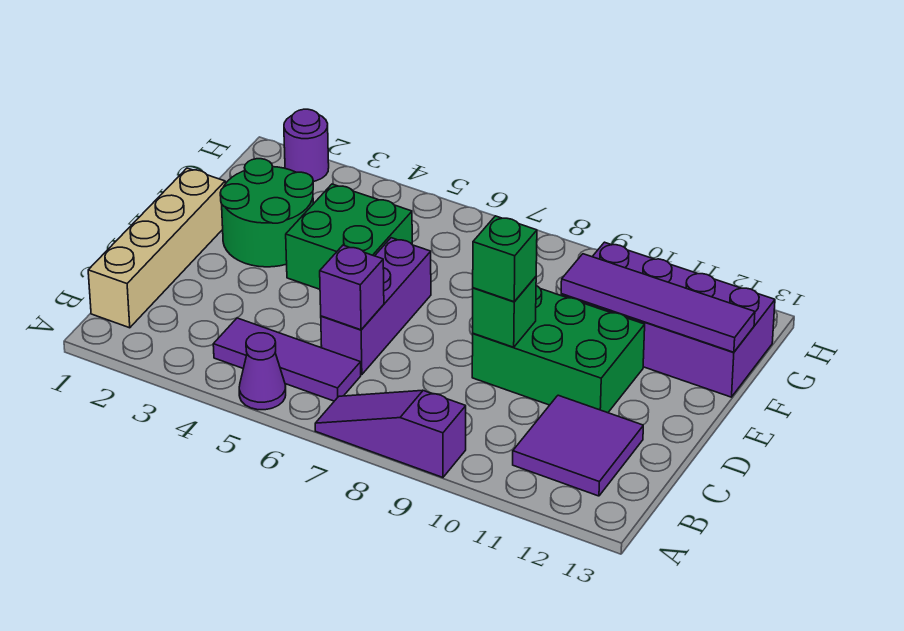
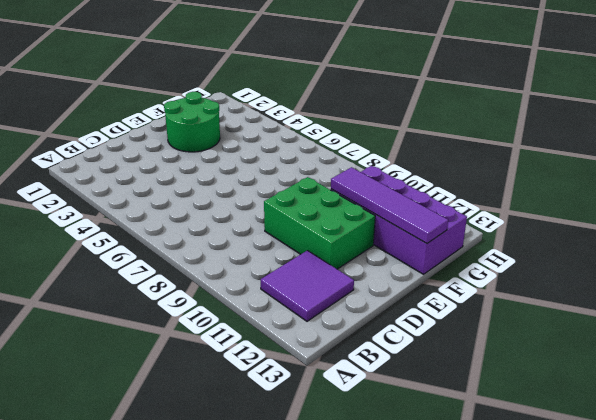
none -> purple 1x1 cone [239,333,286,410]
none -> purple 1x3 slope [315,390,466,477]
none -> tan 1x4 brick [88,168,225,328]

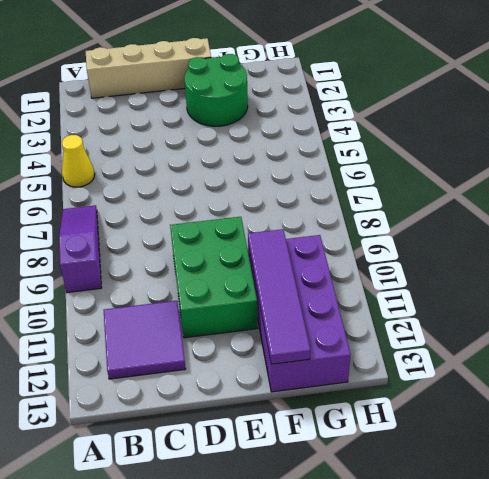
yellow 1x1 cone [62,135,95,187] -> purple 1x1 cone [239,333,286,410]
none -> purple 1x3 tile [213,318,361,401]
none -> purple 1x3 brick [321,238,431,375]
none -> green 2x2 brick [286,184,412,289]

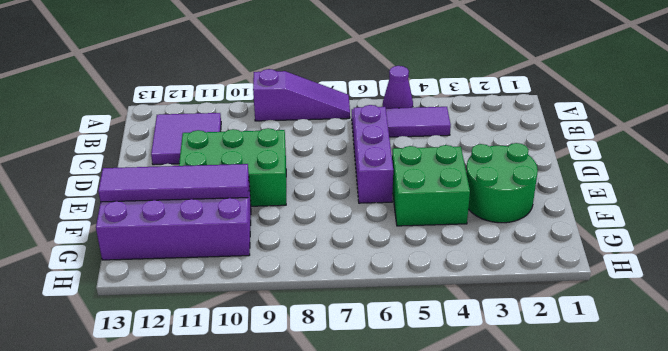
none -> tan 1x4 brick [88,168,225,328]
none -> purple 1x1 round brick [284,109,329,181]
none -> purple 1x1 brick [320,245,384,330]

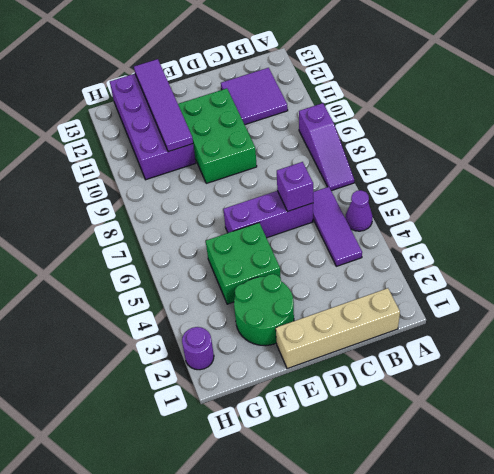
none -> green 1x1 brick [473,277,536,347]
none -> green 1x1 brick [473,216,537,302]

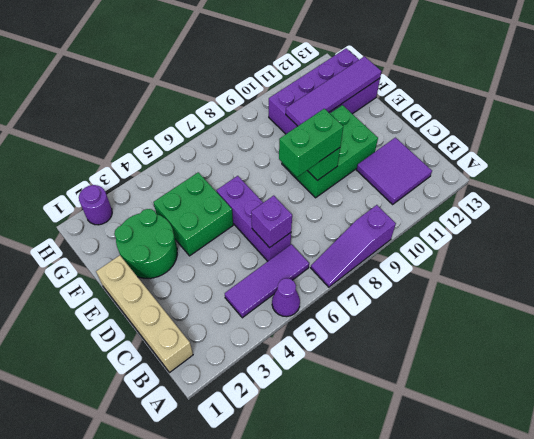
green 1x2 brick [279,109,343,177] -> green 1x1 brick [473,216,537,302]

